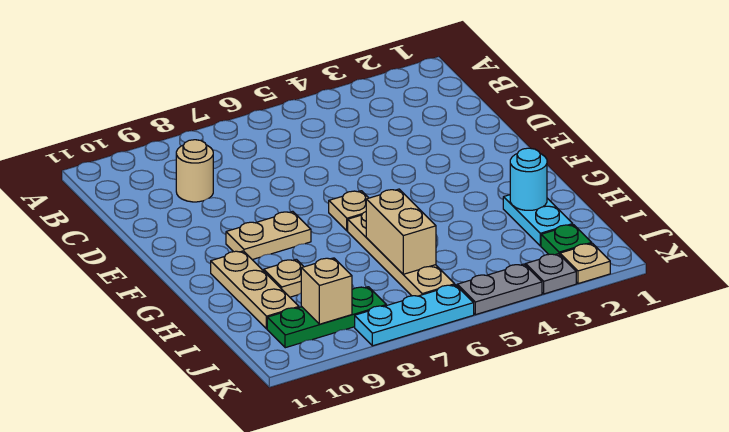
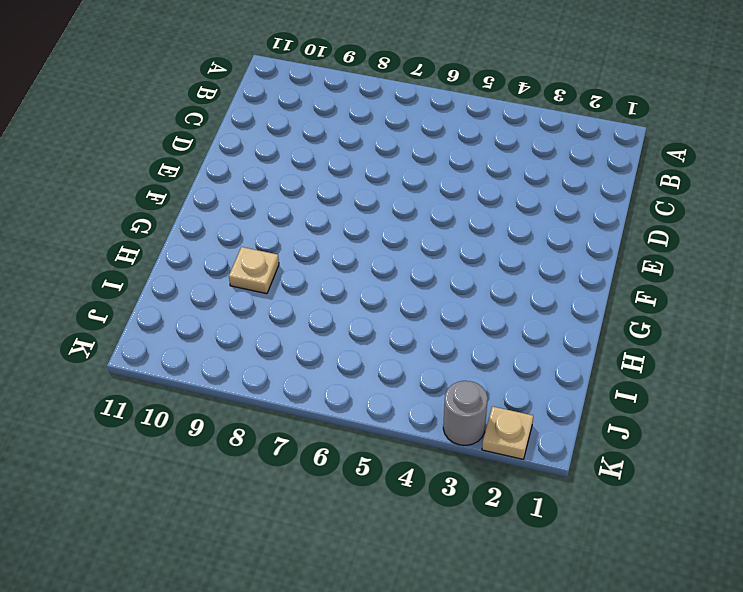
grey 1x1 round brick [443,381,488,445] -> grey 1x1 plate [526,254,576,294]
none -> tan 1x1 round brick [176,140,213,202]
none -> tan 1x1 plate [329,191,368,231]
none -> tan 1x2 plate [226,211,311,260]

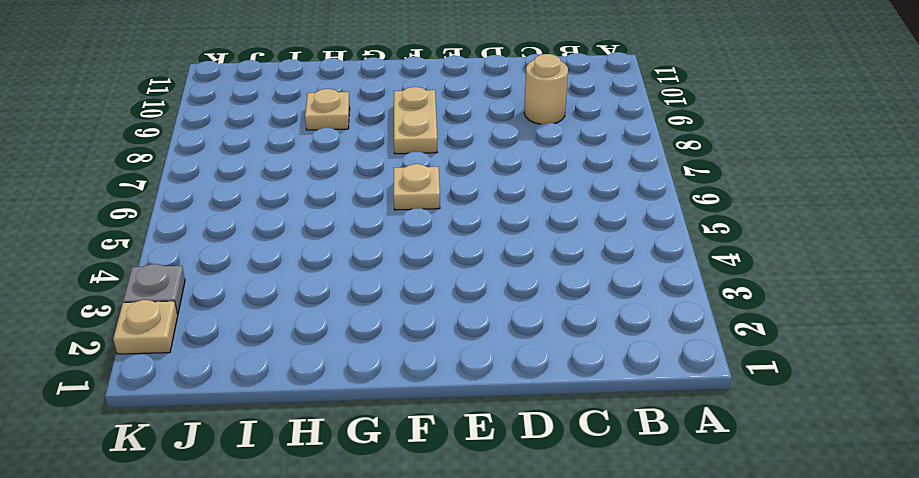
none -> tan 1x4 plate [348,212,455,296]
none -> tan 1x3 plate [211,251,299,329]
none -> cyan 1x2 plate [503,195,573,246]

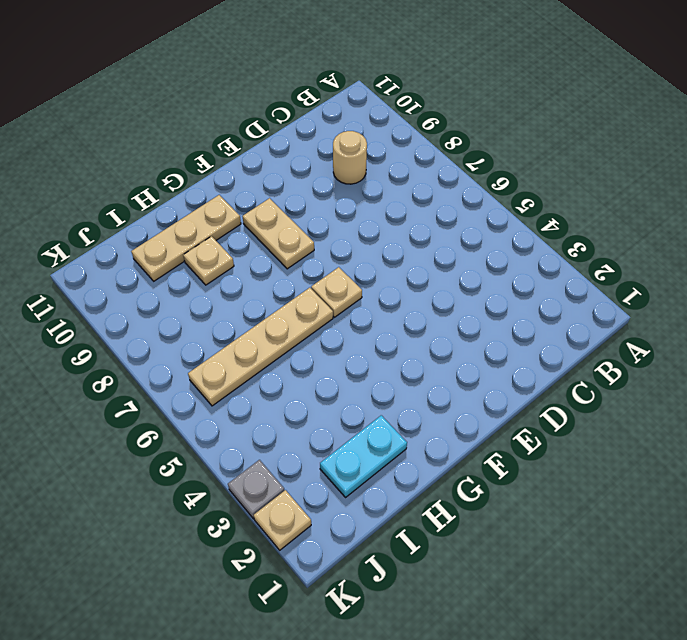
none -> green 1x1 plate [541,225,592,255]
none -> green 1x3 plate [267,287,386,348]
none -> grey 1x2 plate [457,264,542,315]

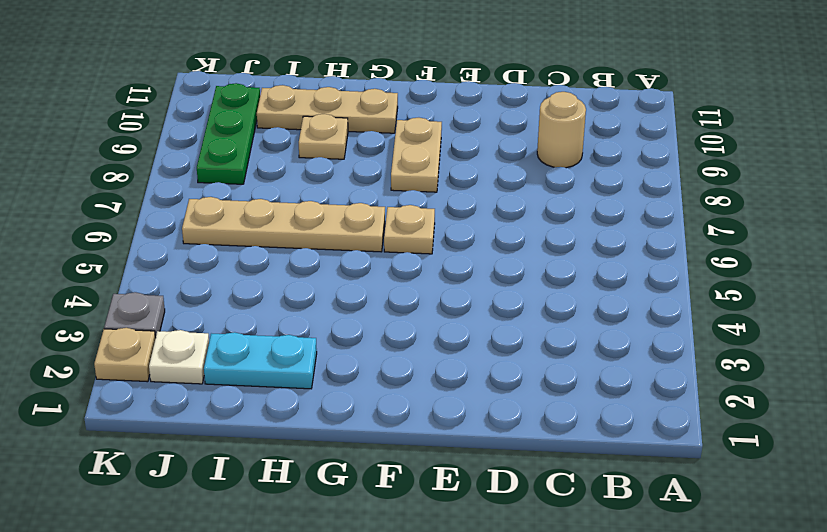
white 1x1 plate [149,330,209,384] -> green 1x1 plate [541,225,592,255]
none -> grey 1x2 plate [457,264,542,315]
none -> cyan 1x3 plate [355,285,474,346]
none -> cyan 1x1 round brick [510,148,547,210]

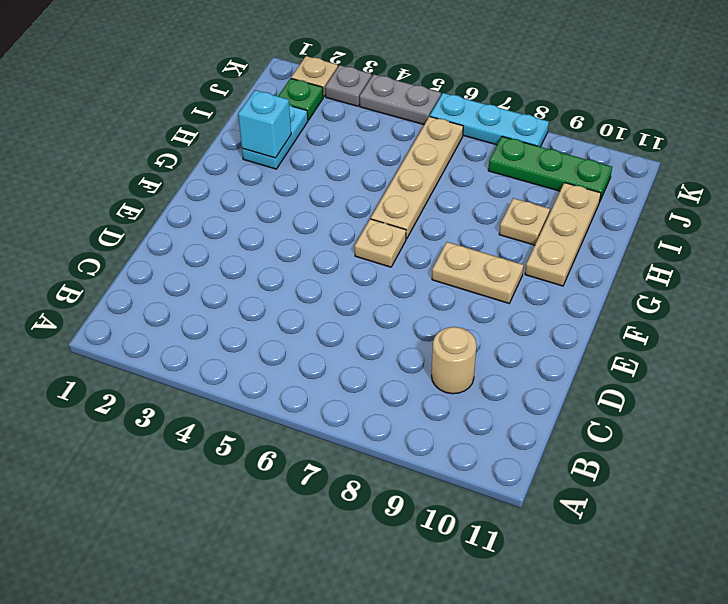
cyan 1x1 brick [238,90,291,158] -> cyan 1x1 round brick [510,148,547,210]
none -> tan 1x2 brick [366,189,436,274]
none -> tan 1x1 brick [301,258,352,324]

